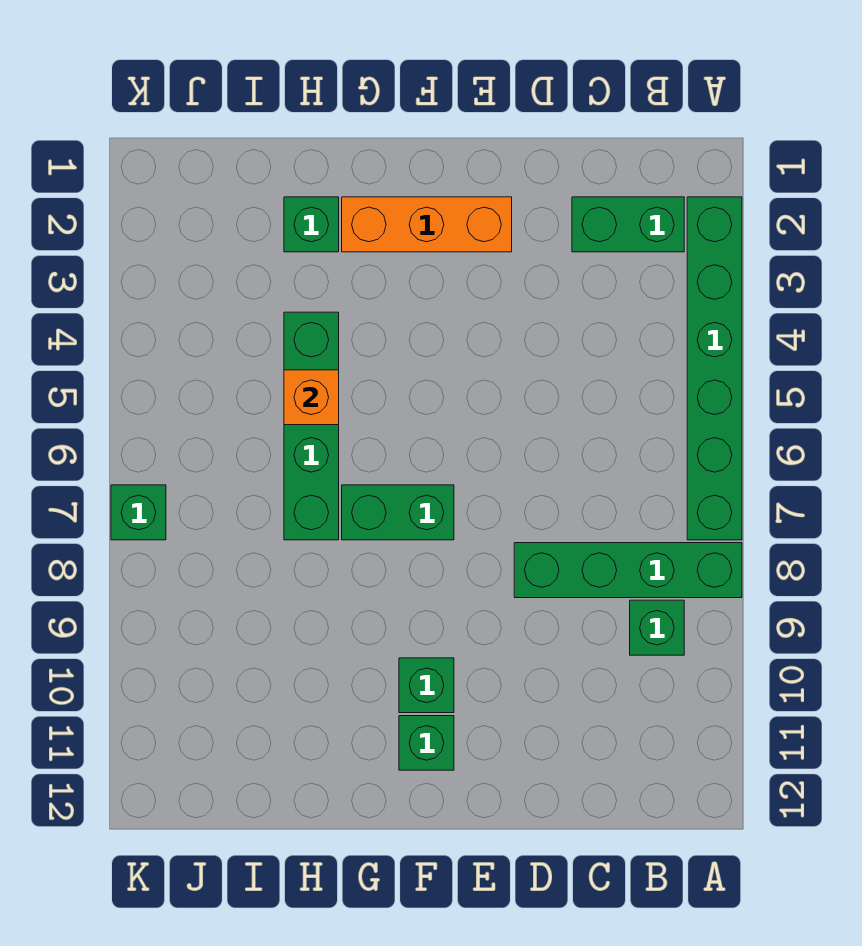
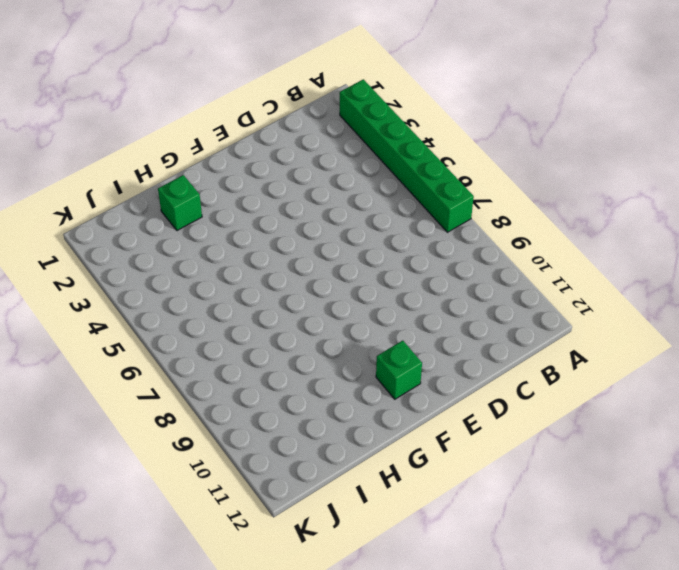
none -> green 1x4 brick [514,543,742,598]
none -> green 1x2 brick [572,197,684,252]
none -> green 1x1 brick [630,600,684,655]

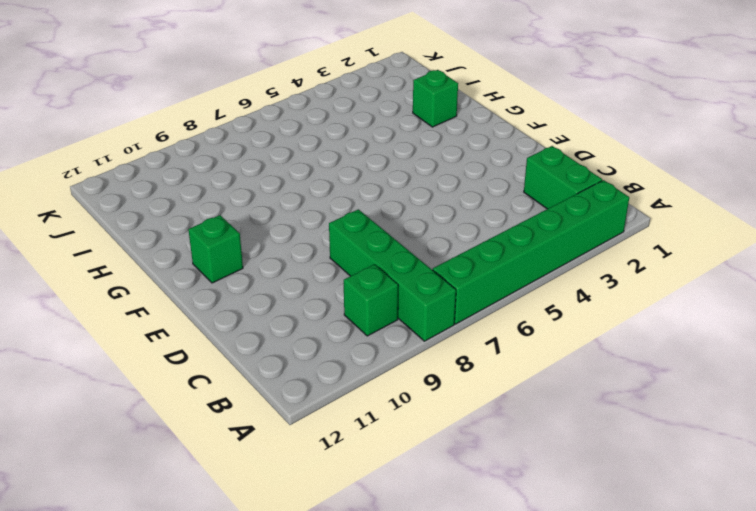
none -> orange 1x3 brick [342,197,512,252]
none -> green 1x2 brick [342,485,454,540]
none -> green 1x1 brick [399,658,454,713]

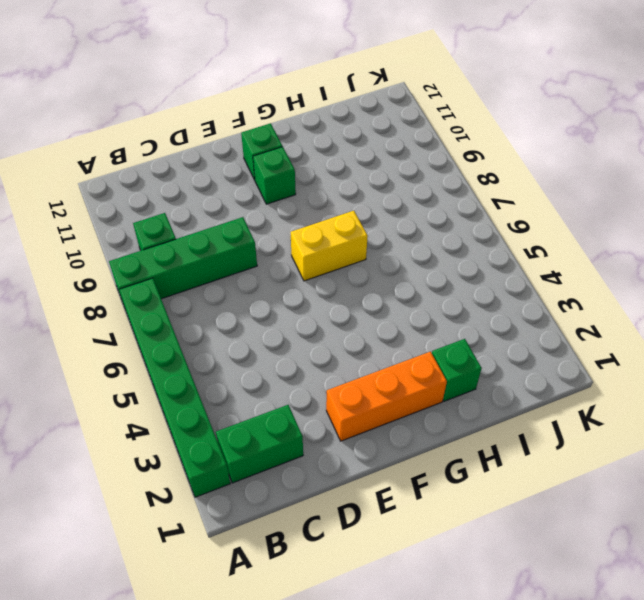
yellow 1x2 brick [291,211,368,281] -> green 1x2 brick [342,485,454,540]
none -> green 1x4 brick [284,312,339,540]
none -> green 1x1 brick [111,485,166,540]
none -> orange 1x1 brick [284,370,339,425]

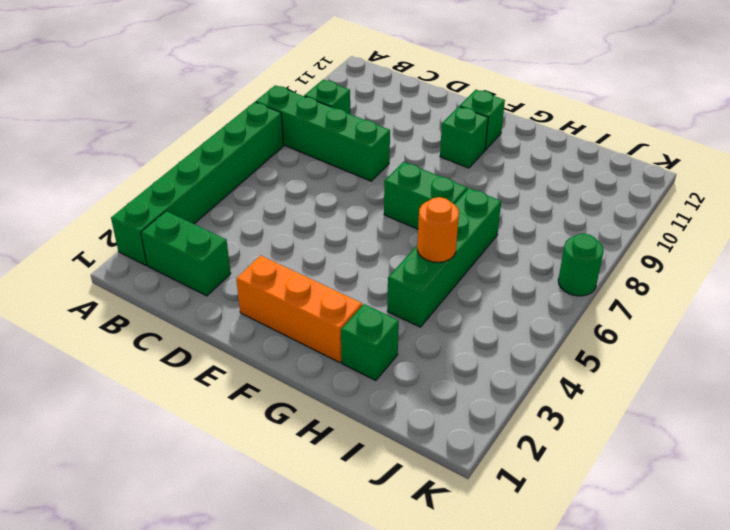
orange 1x1 round brick [417,197,459,262] -> orange 1x1 brick [284,370,339,425]
green 1x1 round brick [558,234,604,296] -> green 1x1 brick [111,485,166,540]

